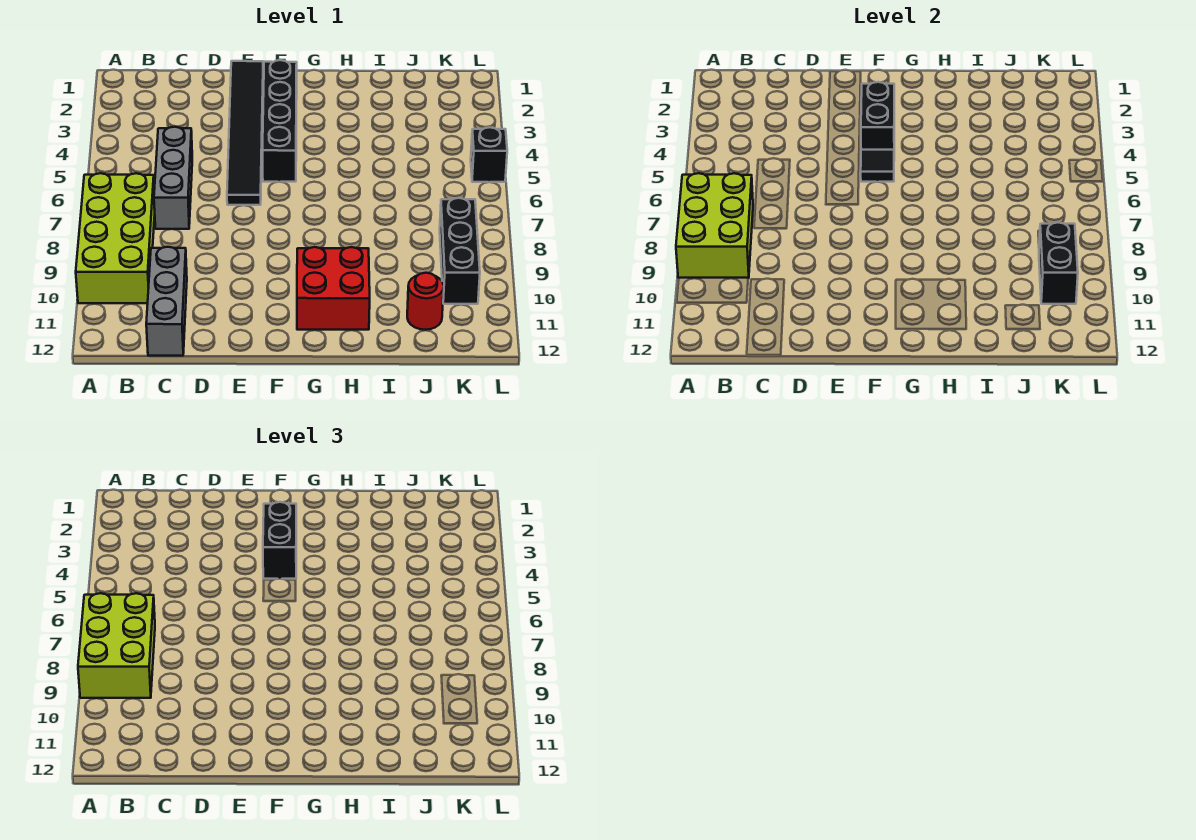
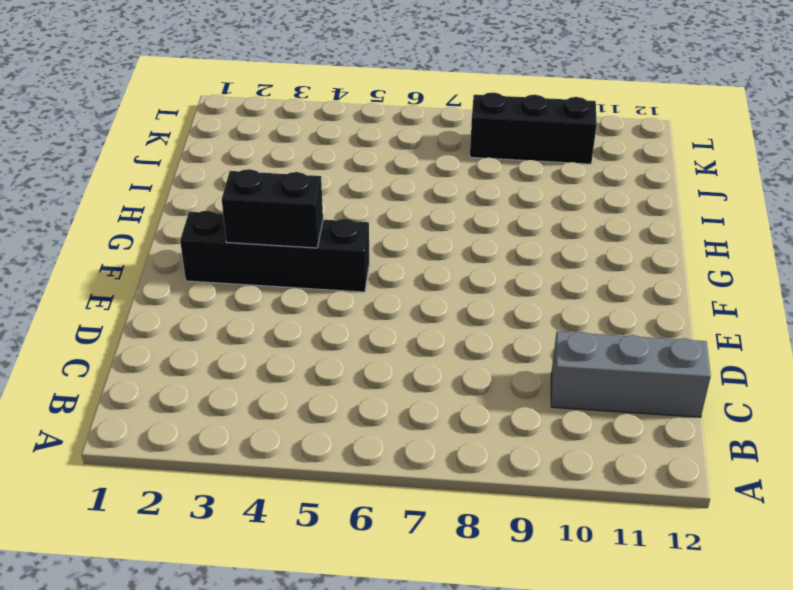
none -> lime 2x4 brick [76,173,155,303]
none -> grey 1x3 brick [154,127,192,229]
none -> black 1x6 tile [227,61,263,205]

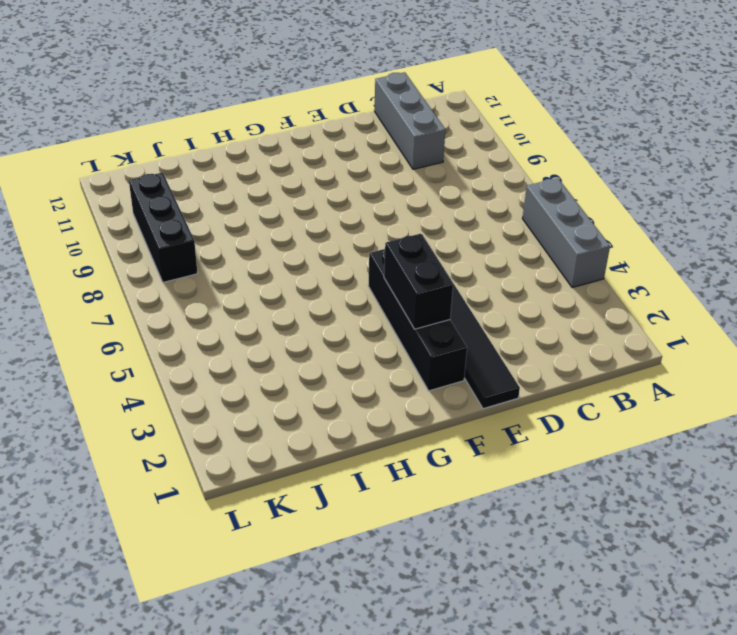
grey 1x3 brick [522,178,610,288] -> grey 1x3 brick moved to [154,127,192,229]
none -> lime 2x4 brick [76,173,155,303]
none -> red 2x2 brick [297,247,370,330]
none -> red 1x1 round brick [407,273,444,330]

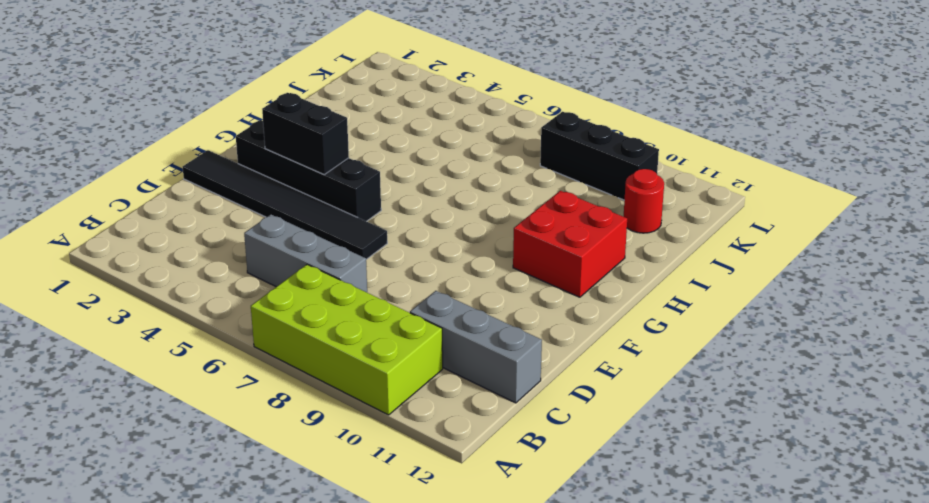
none -> black 1x1 brick [471,127,507,182]
none -> lime 2x3 brick [676,173,753,278]
none -> black 1x1 tile [861,150,894,182]

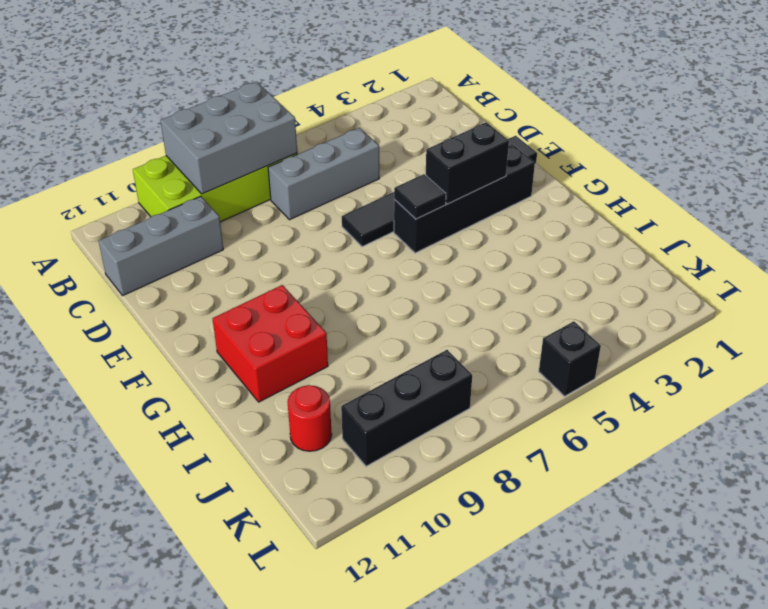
grey 2x3 brick [160,82,297,194] -> lime 2x3 brick [676,173,753,278]
none -> black 1x2 brick [1039,223,1078,304]
none -> lime 2x3 brick [78,593,155,698]
none -> black 1x2 brick [263,502,296,579]

